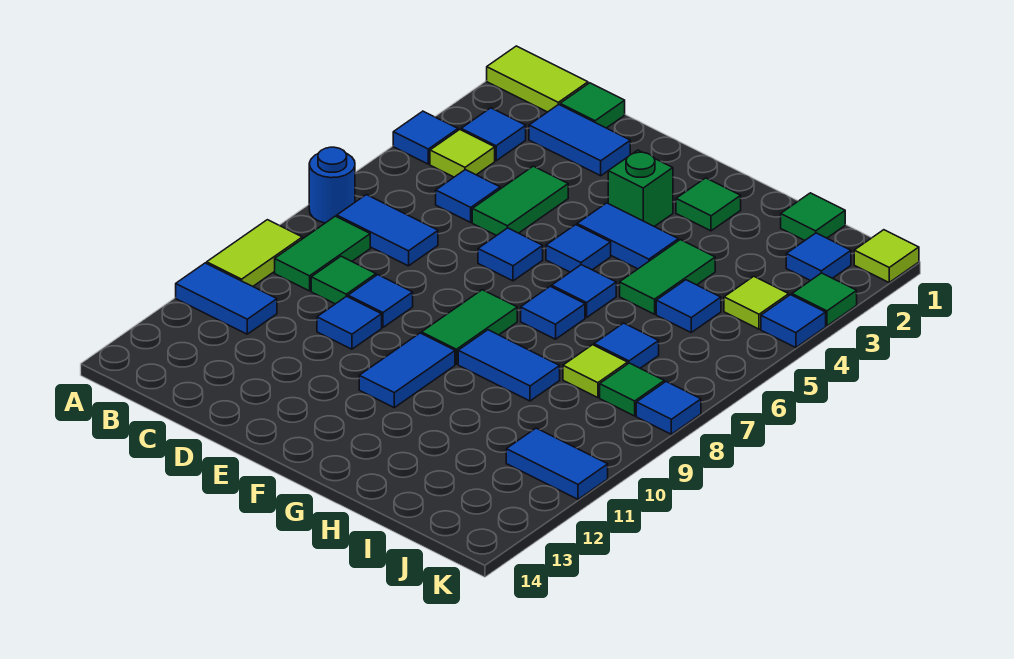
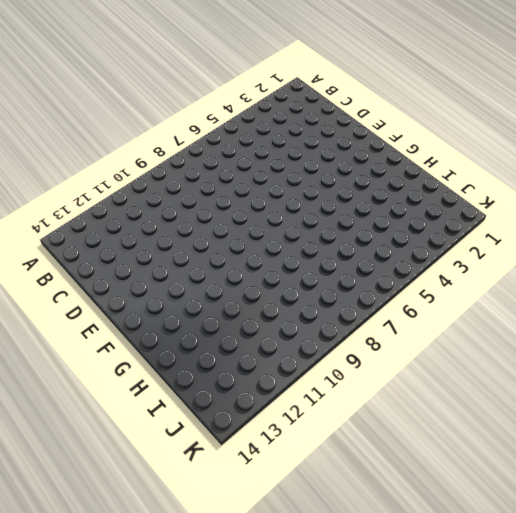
none -> lime 1x2 tile [487,46,588,112]
none -> blue 1x1 tile [393,111,458,164]
none -> blue 1x1 round brick [309,147,355,223]
none -> lime 1x2 tile [207,220,302,286]

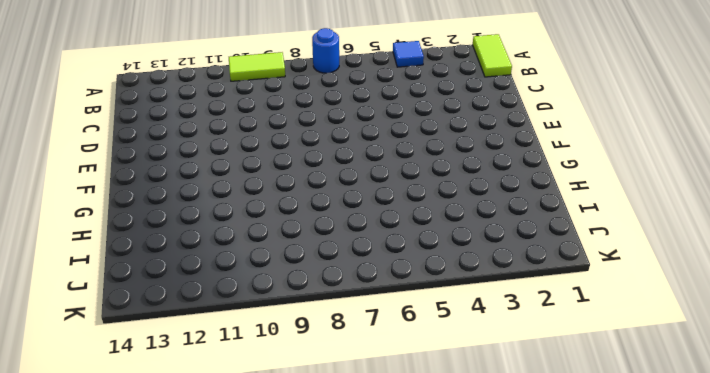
none -> blue 1x2 tile [176,263,277,334]
none -> blue 1x1 tile [461,108,526,161]
none -> lime 1x1 tile [430,130,495,177]
none -> blue 1x2 tile [337,195,438,266]

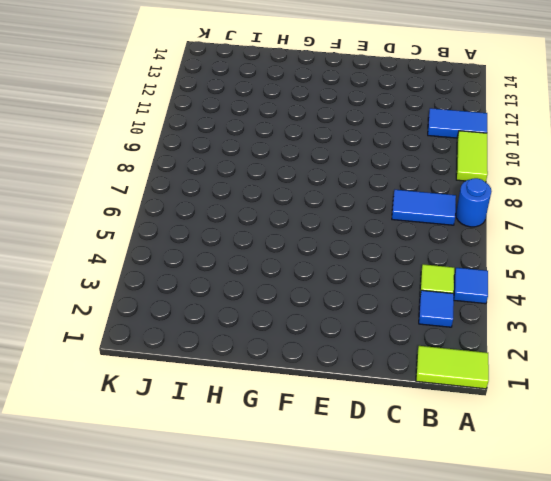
none -> green 1x2 tile [275,216,370,291]
none -> green 1x1 tile [560,83,625,128]
none -> blue 1x2 tile [529,104,630,176]
none -> blue 1x1 tile [436,170,500,222]

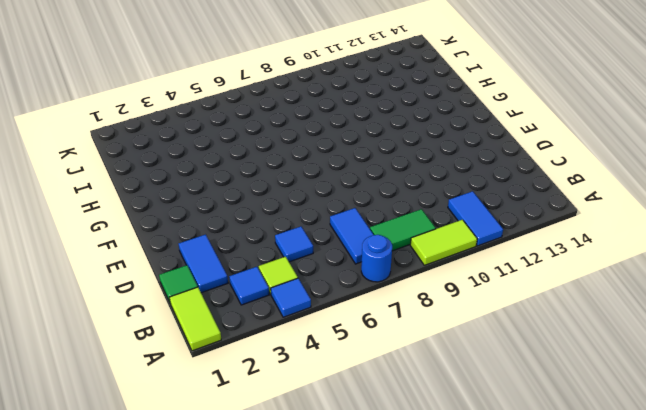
none -> green 1x1 tile [311,256,376,304]
none -> green 1x2 tile [472,166,568,236]
none -> blue 1x1 tile [348,275,413,327]
none -> blue 1x1 tile [317,296,382,349]

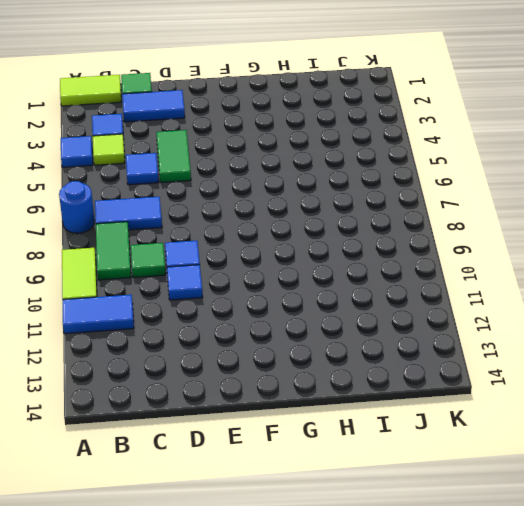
none -> blue 1x1 tile [478,228,543,281]
none -> green 1x1 brick [608,150,673,227]
none -> blue 1x2 tile [577,203,678,269]
none -> blue 1x1 tile [546,225,611,272]

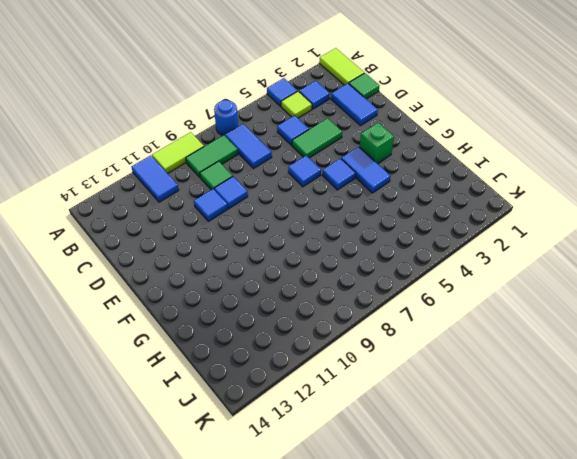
none -> green 1x2 tile [422,290,517,364]
none -> blue 1x2 tile [359,333,455,408]
none -> green 1x1 tile [676,178,741,231]
none -> blue 1x1 tile [552,265,616,318]

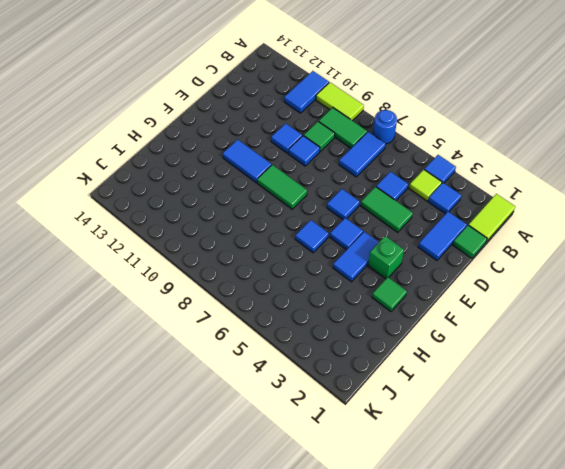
none -> blue 1x1 tile [521,286,585,339]
none -> blue 1x2 tile [458,330,560,401]
none -> green 1x2 tile [620,240,715,314]
none -> green 1x1 tile [781,193,845,240]

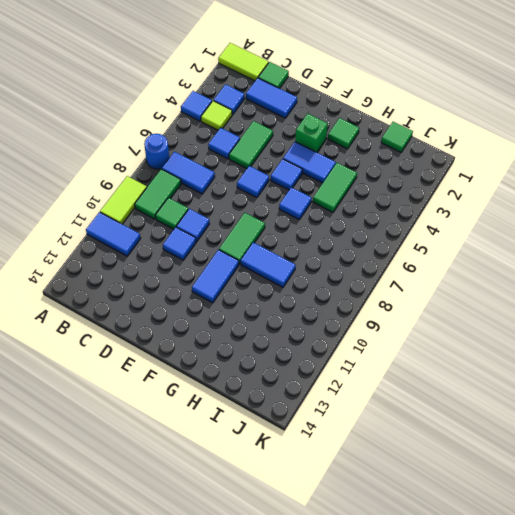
none -> blue 1x1 tile [521,286,585,339]
none -> blue 1x1 tile [656,280,721,332]
none -> blue 1x1 tile [594,323,659,368]
none -> lime 1x1 tile [563,345,628,398]

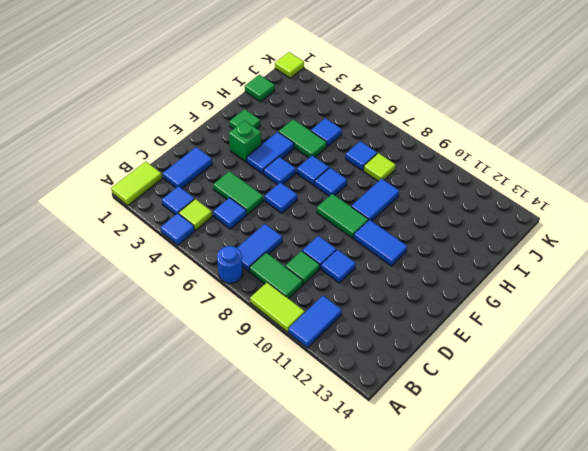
none -> green 1x1 tile [560,83,625,128]
none -> blue 1x1 tile [786,233,851,281]
none -> lime 1x1 tile [724,276,789,329]
none -> green 1x1 tile [600,363,664,416]

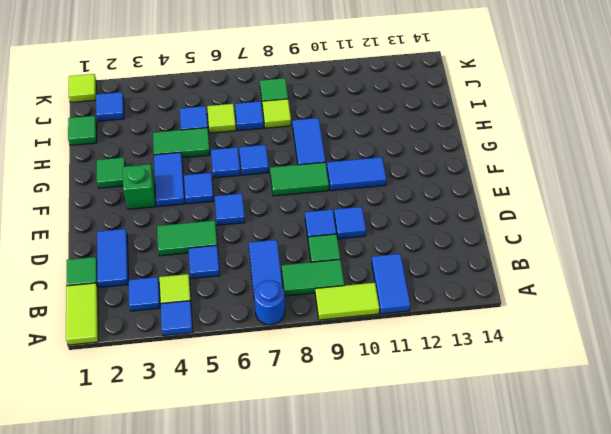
lime 1x1 tile [207,104,236,133] -> lime 1x1 tile moved to [724,276,789,329]
none -> blue 1x2 tile [506,428,608,499]
none -> green 1x1 tile [792,273,857,326]
none -> blue 1x1 tile [761,295,826,348]
none -> blue 1x1 tile [636,382,701,434]

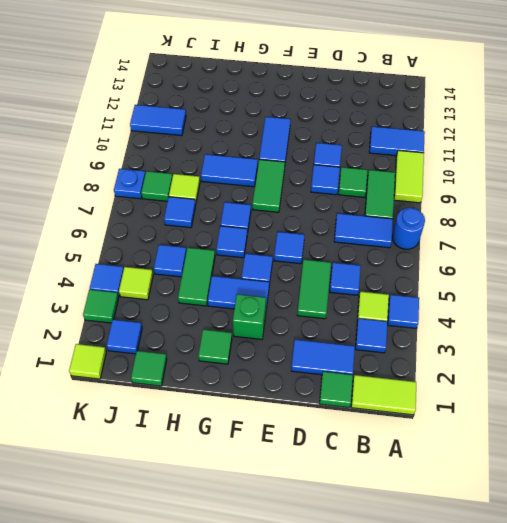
blue 1x1 plate [114,169,145,199] -> blue 1x1 tile [636,382,701,434]

